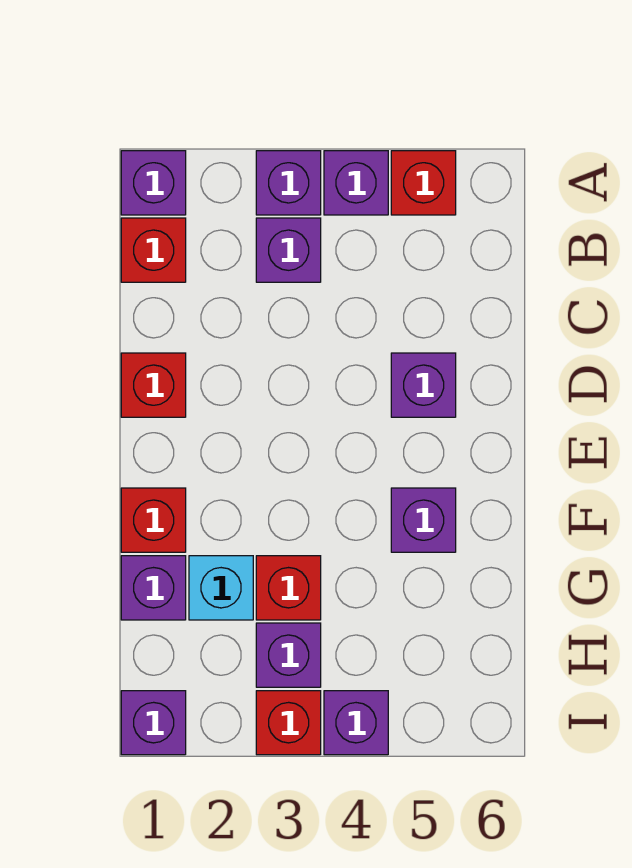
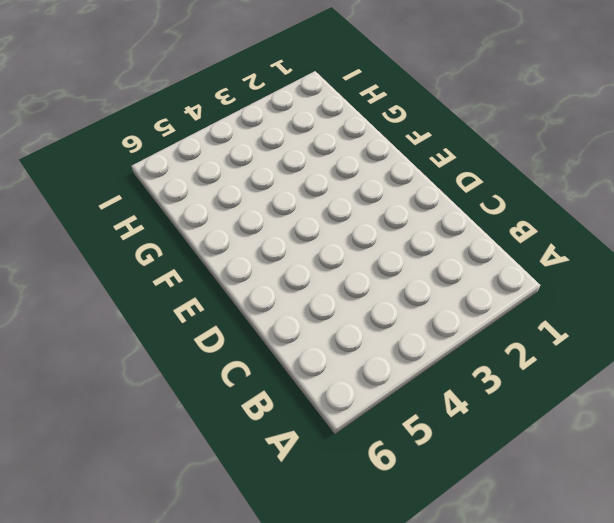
none -> purple 1x1 brick [121,151,186,215]
none -> purple 1x1 brick [256,151,321,215]
none -> purple 1x1 brick [324,151,388,215]

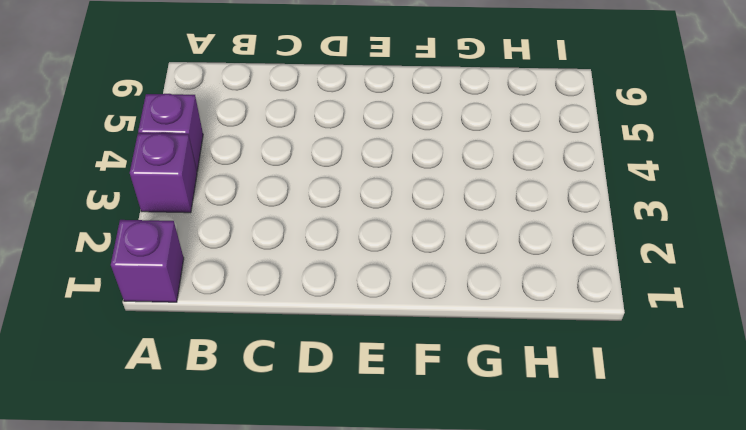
none -> red 1x1 brick [391,151,456,215]
none -> red 1x1 brick [121,218,186,282]
none -> purple 1x1 brick [256,218,321,282]

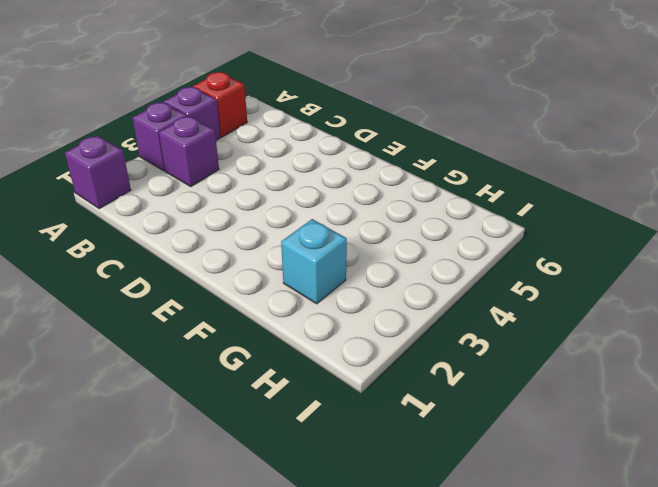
none -> red 1x1 brick [121,218,186,282]
none -> red 1x1 brick [121,353,186,417]
none -> purple 1x1 brick [391,353,456,417]

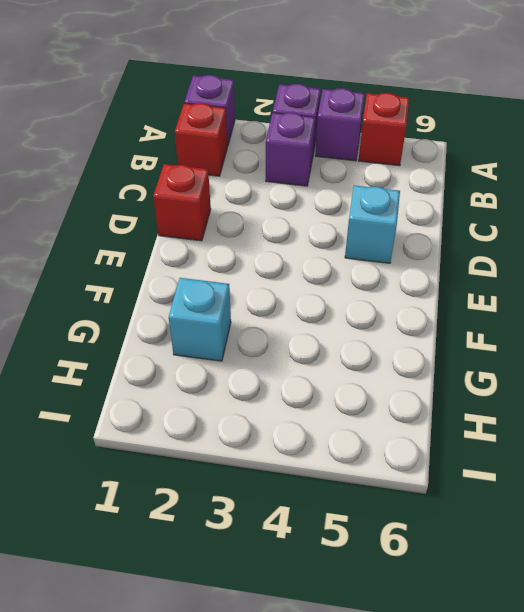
cyan 1x1 brick [345,185,400,263] -> purple 1x1 brick [391,353,456,417]
none -> red 1x1 brick [121,488,186,552]
none -> purple 1x1 brick [391,488,456,552]
none -> purple 1x1 brick [121,556,186,620]

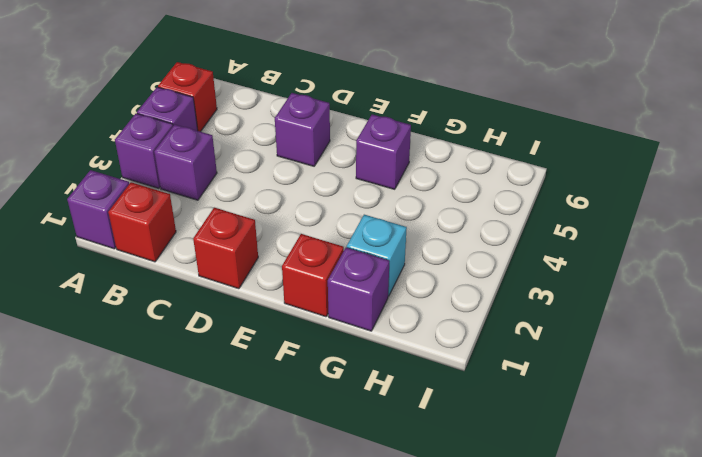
none -> red 1x1 brick [256,556,321,620]
none -> purple 1x1 brick [256,623,321,687]
none -> purple 1x1 brick [121,691,186,755]

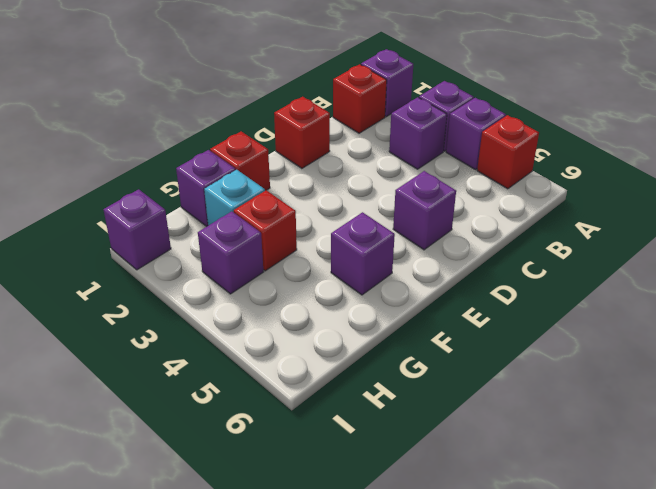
none -> red 1x1 brick [256,691,321,755]
none -> purple 1x1 brick [324,691,388,755]

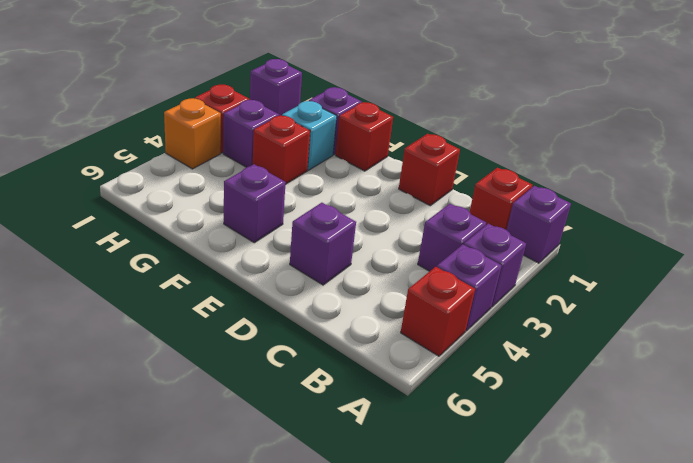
orange 1x1 brick [164,98,221,169] -> purple 1x1 brick [324,691,388,755]

